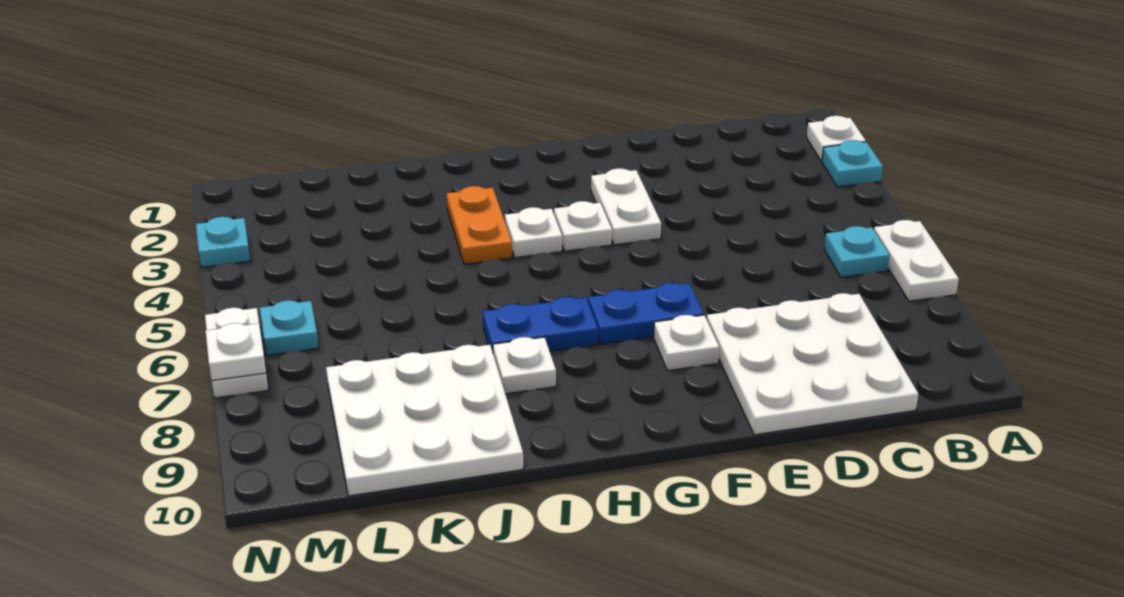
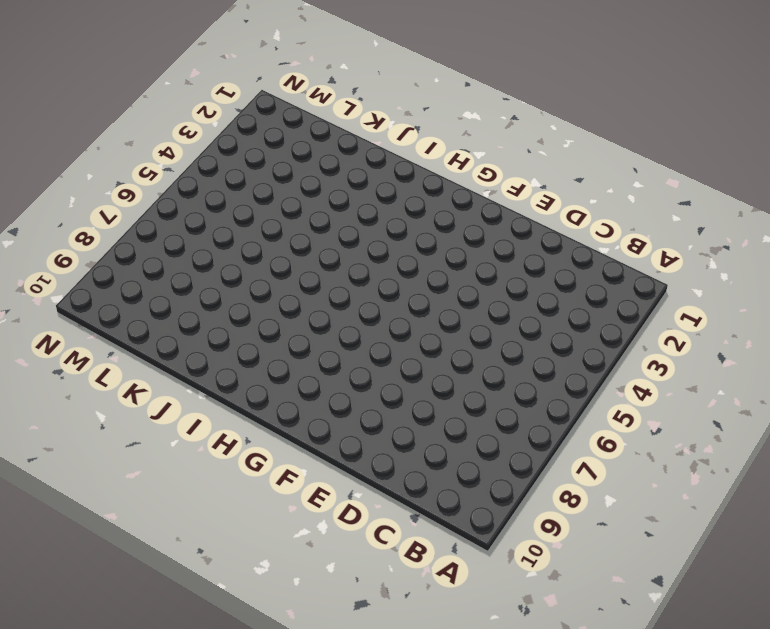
none -> white 1x1 plate [807,116,866,161]
none -> cyan 1x1 plate [822,140,883,187]
none -> white 1x2 plate [874,220,959,301]

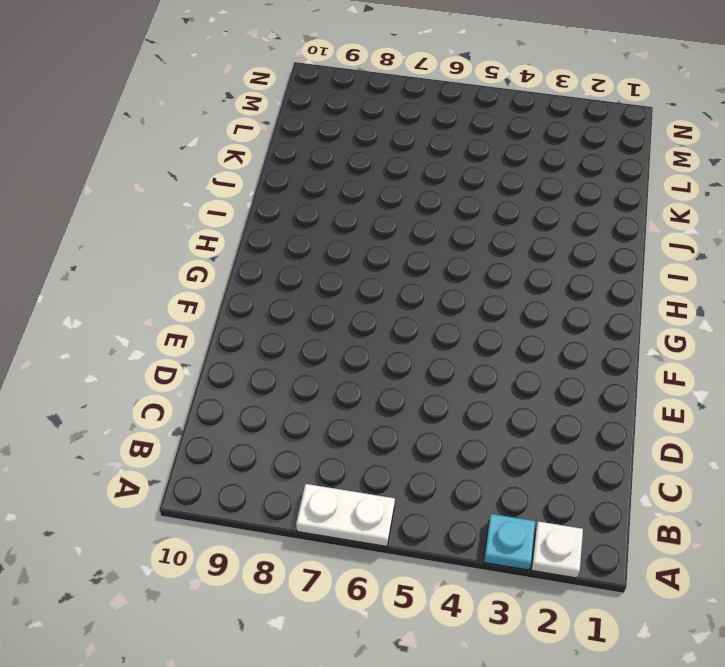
none -> cyan 1x1 plate [824,226,890,277]
none -> white 3x3 plate [707,293,918,435]
none -> white 1x2 plate [591,168,661,245]

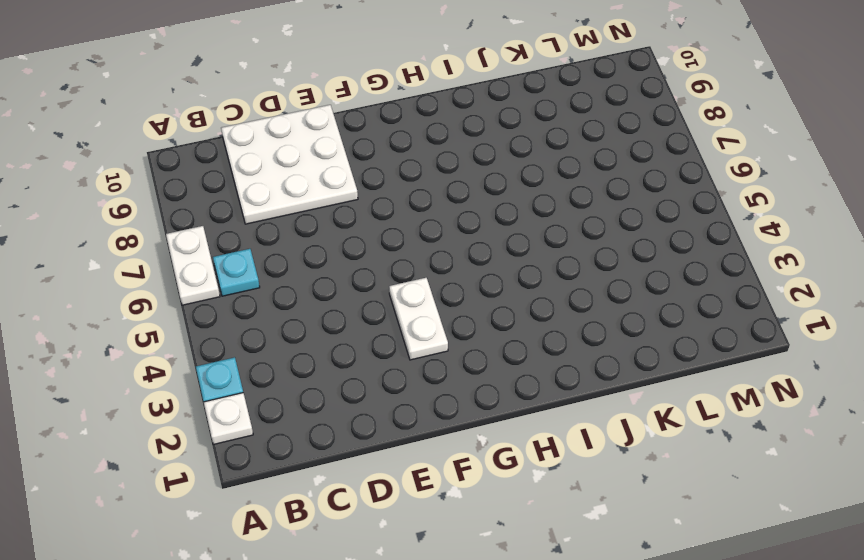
none -> blue 1x2 plate [588,283,704,344]
none -> white 1x1 plate [654,315,719,371]
none -> white 1x1 plate [554,201,612,251]

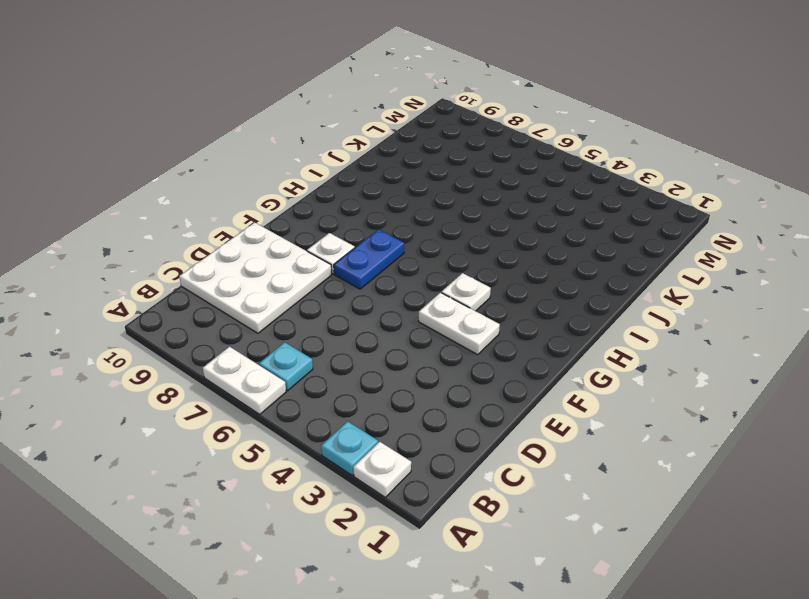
none -> white 1x1 plate [505,207,562,258]
none -> blue 1x2 plate [483,297,598,352]
none -> orange 1x2 plate [447,186,512,264]

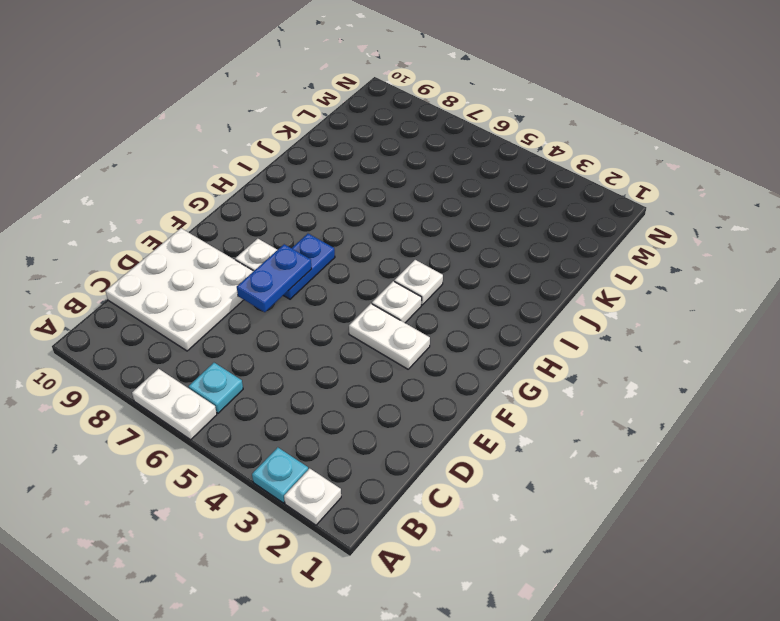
blue 1x2 plate [237,244,312,312] -> blue 1x2 plate moved to [483,297,598,352]
none -> orange 1x2 plate [447,186,512,264]
none -> white 1x1 plate [493,337,556,394]
none -> white 3x3 plate [326,345,523,496]

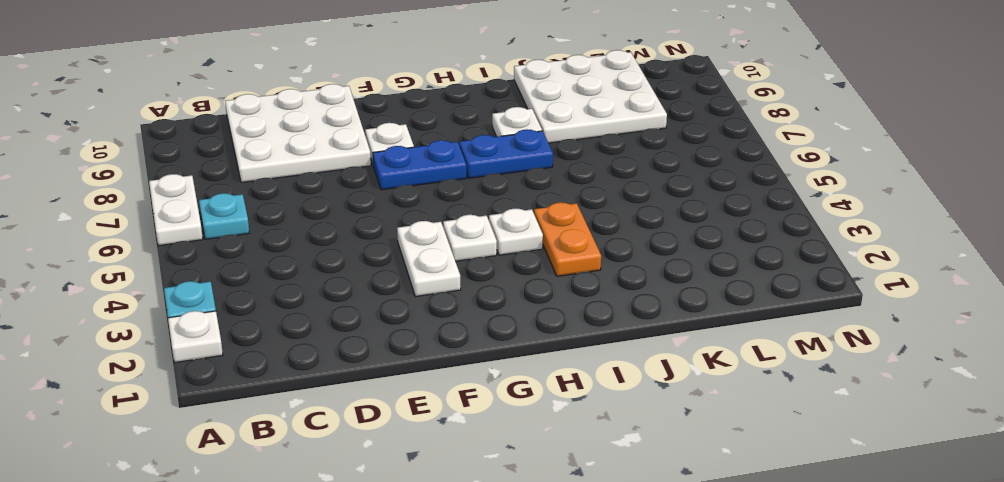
none -> cyan 1x1 plate [260,300,319,355]
none -> cyan 1x1 plate [196,217,250,268]
none -> white 1x2 plate [205,308,268,398]

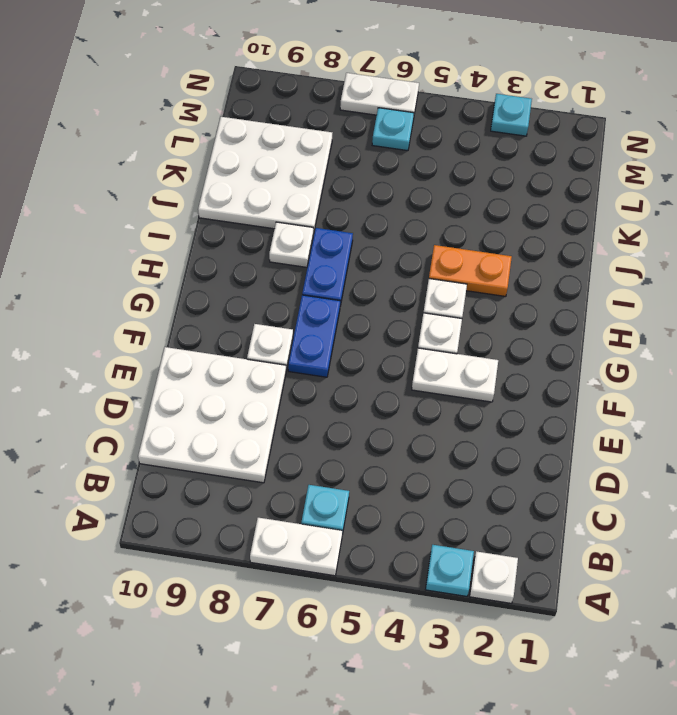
none -> white 1x1 plate [206,323,266,381]

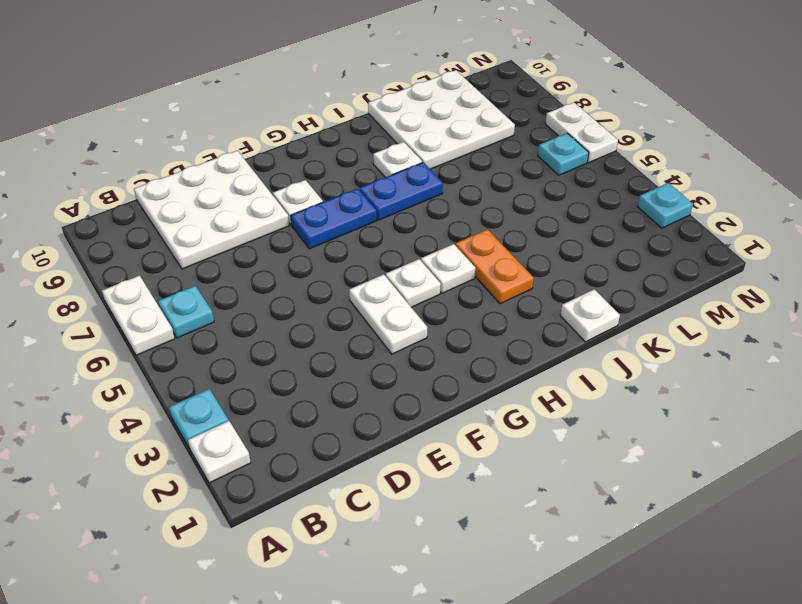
white 1x1 plate [560,289,620,342] -> white 1x1 plate moved to [206,323,266,381]

